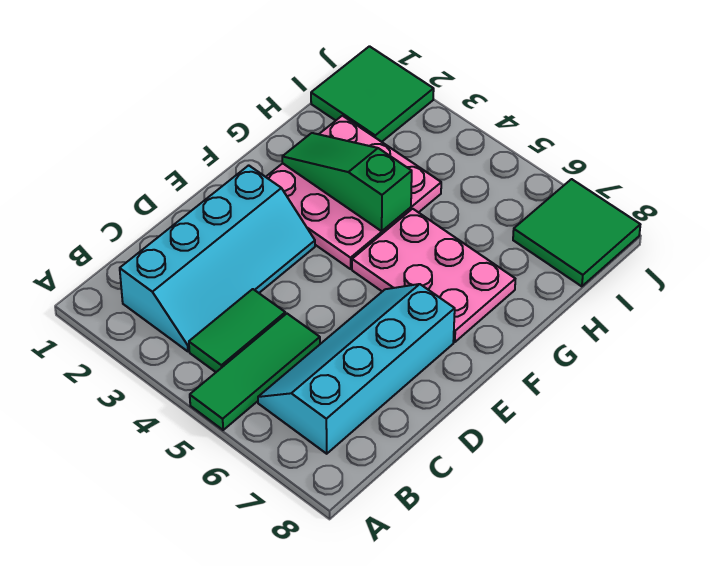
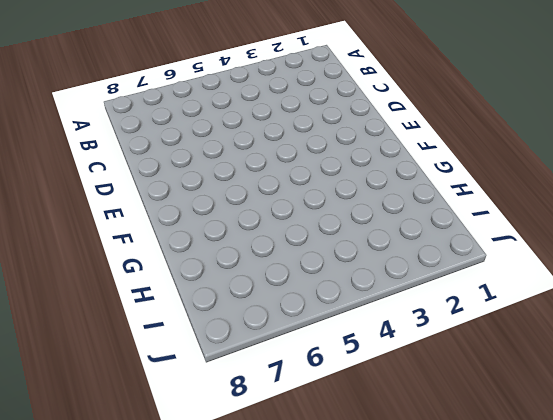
none -> green 1x3 tile [190,314,320,430]
none -> cyan 2x4 slope [120,165,315,351]

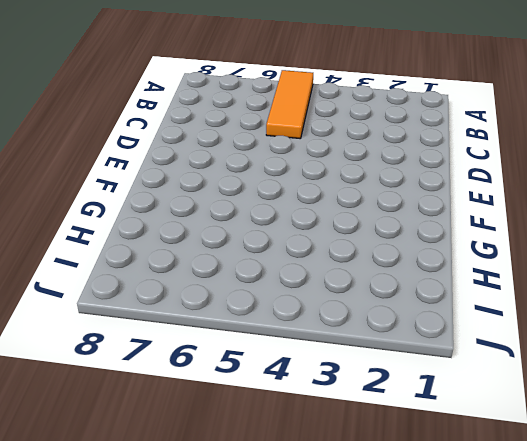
orange 1x3 tile [266,70,313,138] -> green 1x3 tile [190,314,320,430]
none -> cyan 2x4 slope [120,165,315,351]
none -> green 1x2 tile [189,289,285,372]

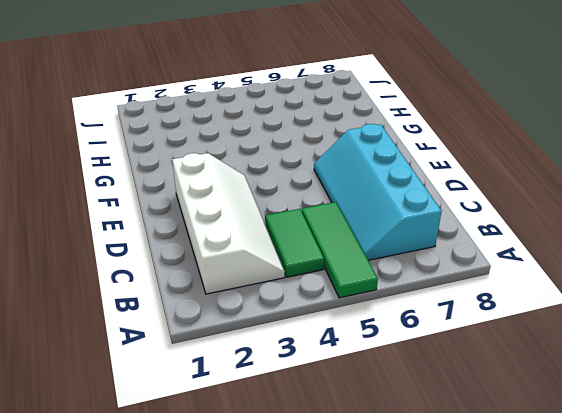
white 2x4 slope [172,153,285,294] -> cyan 2x4 slope [120,165,315,351]
none -> pink 3x3 plate [266,116,441,269]
none -> pink 2x3 plate [352,209,515,342]

